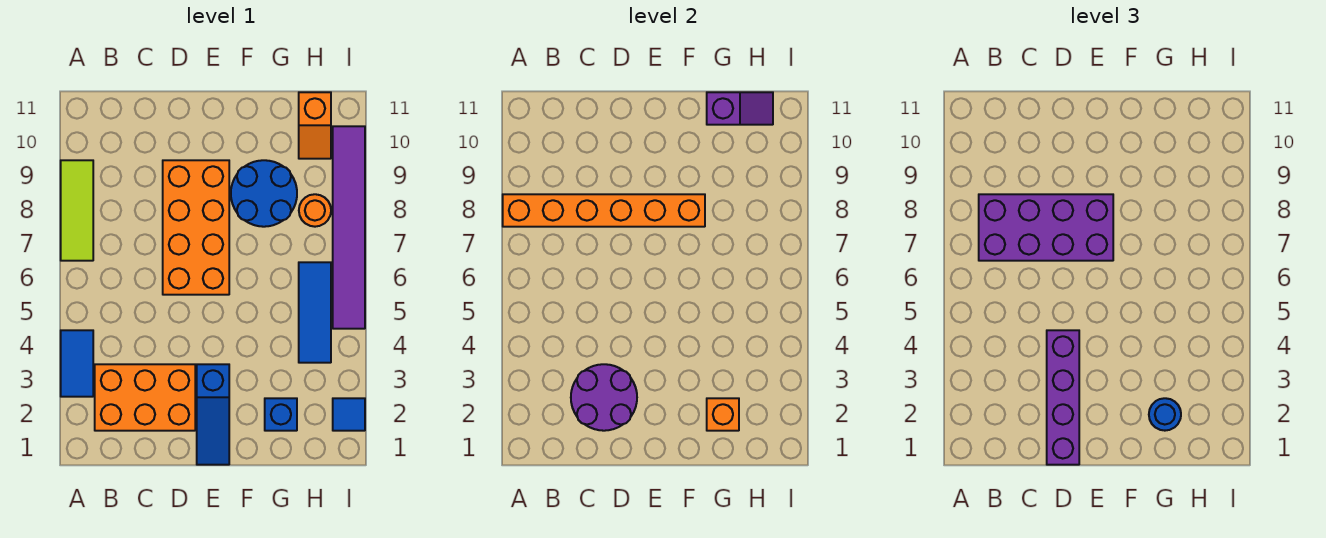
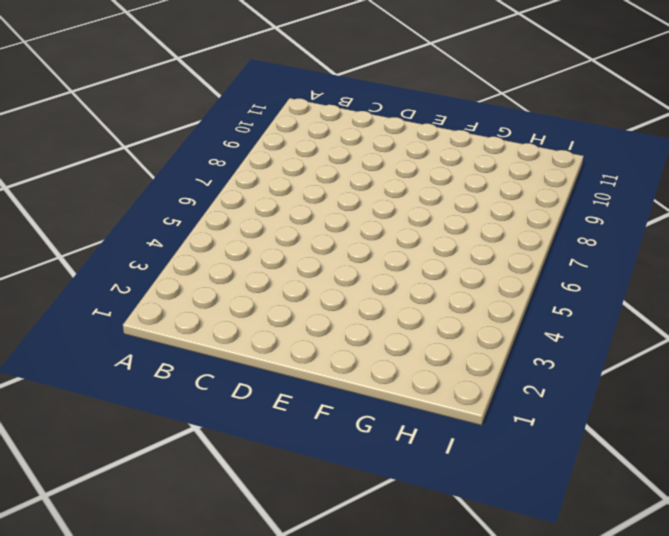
none -> blue 1x2 tile [61,330,93,397]
none -> lime 1x3 tile [61,160,93,261]
none -> orange 2x3 brick [95,364,195,431]

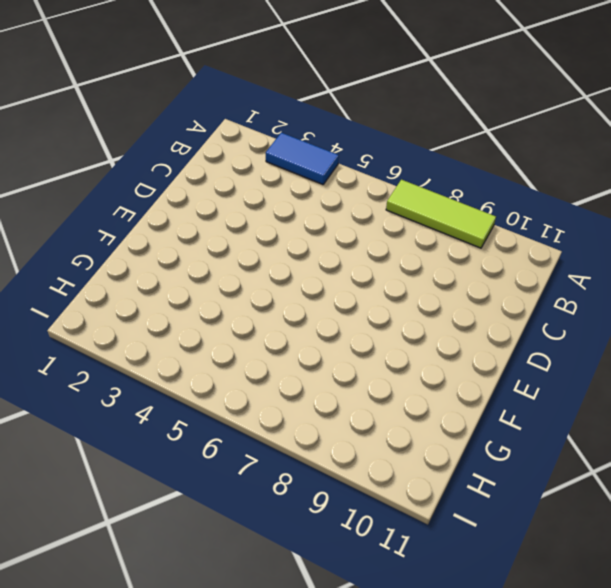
none -> orange 2x3 brick [95,364,195,431]
none -> orange 2x4 brick [163,160,229,295]
none -> blue 1x3 slope [197,364,229,465]

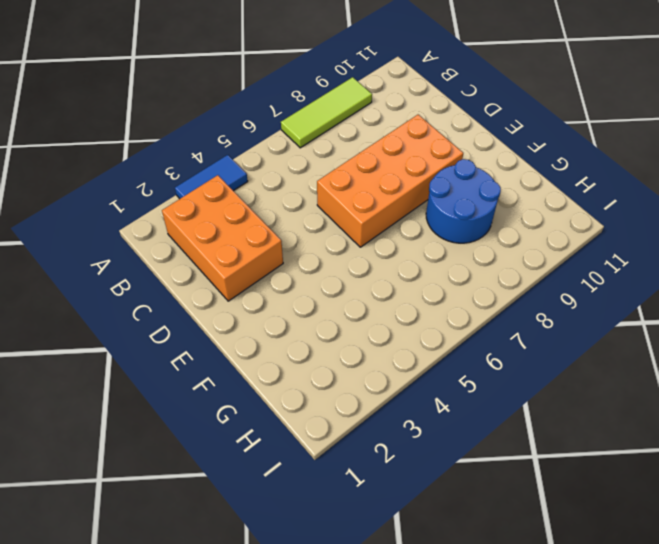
none -> blue 1x3 slope [197,364,229,465]
none -> blue 1x1 brick [265,398,297,431]
none -> blue 1x3 tile [299,262,331,363]

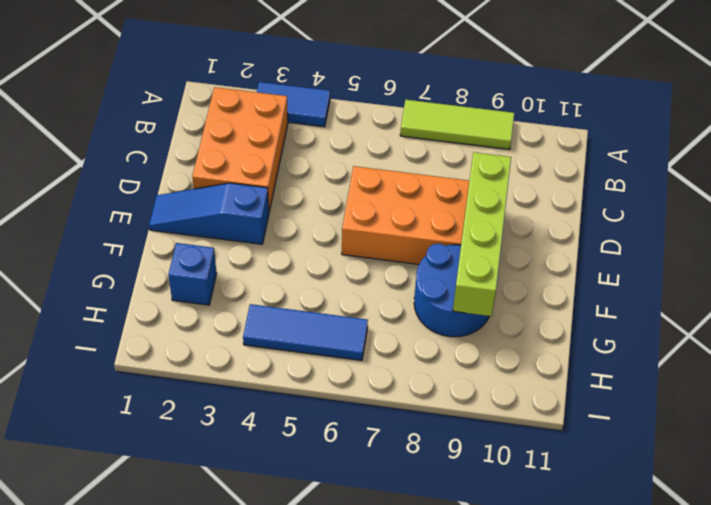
lime 1x4 brick [453,152,511,316] -> none
none -> orange 1x1 round brick [299,194,331,227]
none -> orange 1x2 slope [299,92,331,159]
none -> blue 1x1 tile [333,398,365,431]

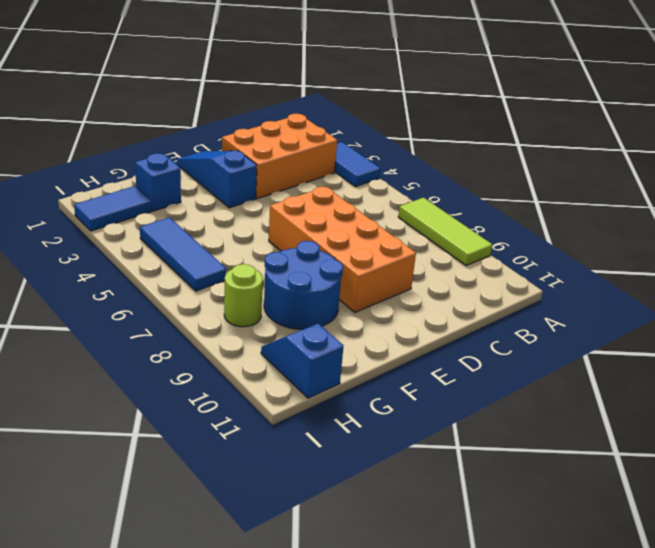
blue 1x2 tile [74,186,151,231] -> blue 1x1 tile [333,398,365,431]
lime 1x1 round brick [224,264,263,327] -> orange 1x1 round brick [299,194,331,227]
blue 1x2 slope [261,324,343,398] -> orange 1x2 slope [299,92,331,159]
none -> purple 1x6 tile [333,126,365,329]
none -> orange 1x6 brick [503,194,705,227]
none -> purple 2x2 round brick [571,364,637,431]

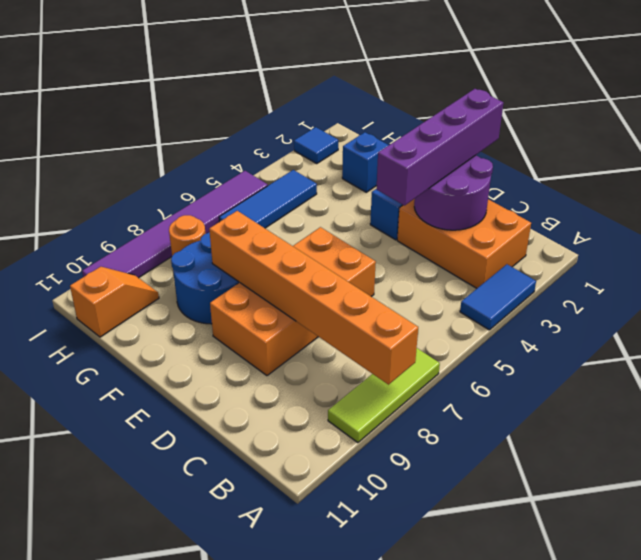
none -> orange 1x1 brick [707,398,739,431]
none -> purple 1x2 slope [707,92,773,125]
none -> purple 2x4 brick [979,194,1113,261]

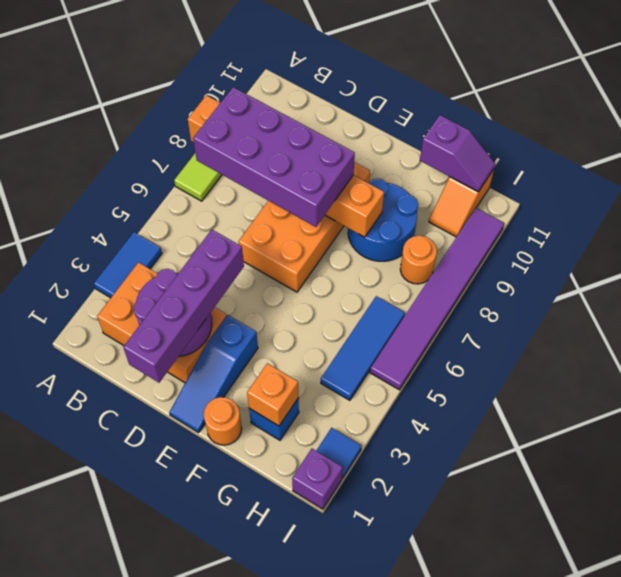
orange 1x1 round brick [204,397,242,445] -> none
purple 1x1 brick [292,449,343,509] -> none
none -> blue 1x1 round brick [1149,398,1181,431]

